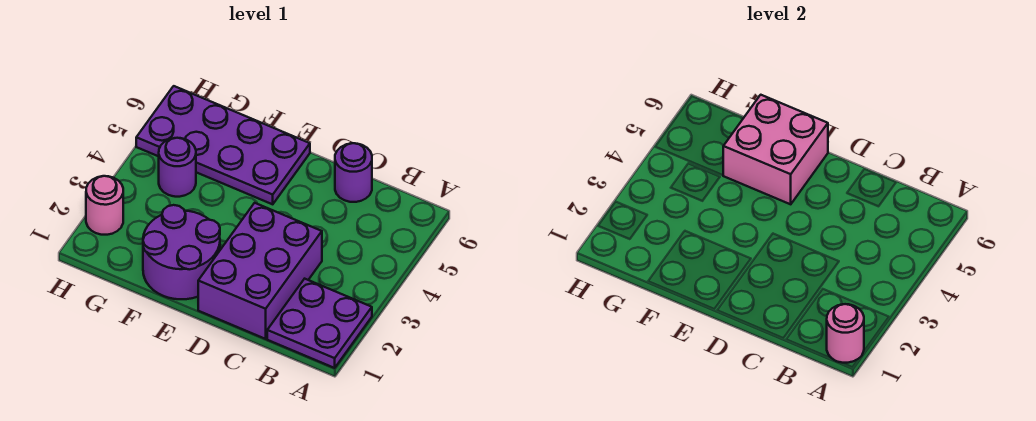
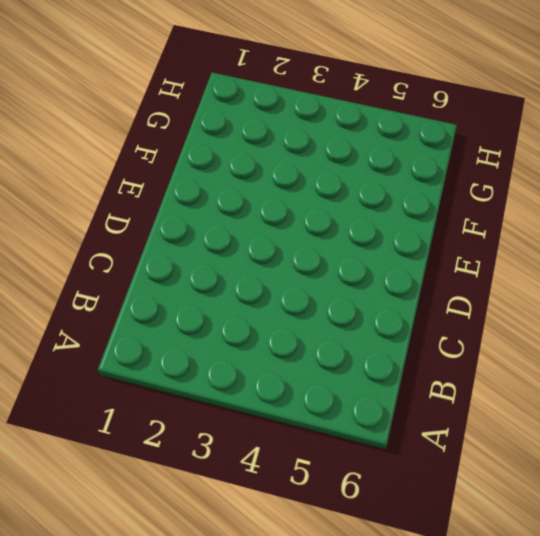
none -> purple 2x2 plate [267,279,372,368]
none -> purple 2x3 brick [198,203,322,339]

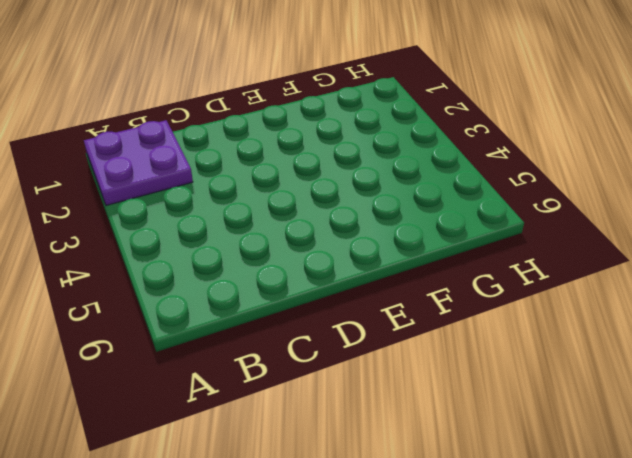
none -> purple 2x3 brick [198,203,322,339]
none -> purple 1x1 round brick [335,143,372,202]

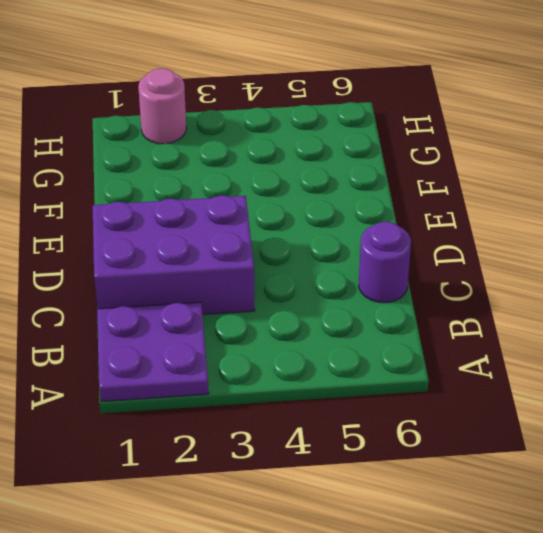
none -> purple 2x2 round brick [143,205,220,299]
none -> purple 2x4 plate [136,86,310,204]

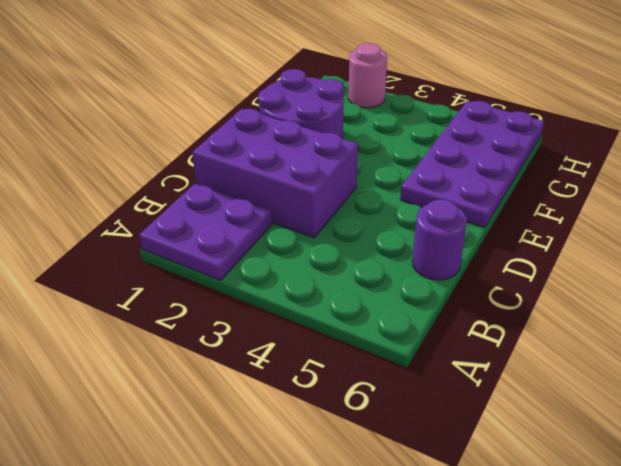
none -> purple 1x1 round brick [159,138,196,197]
none -> pink 1x1 round brick [827,304,864,363]

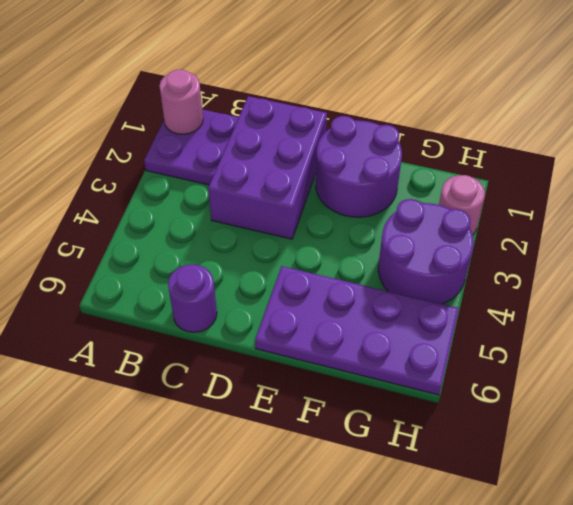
purple 2x2 round brick [378,199,474,304] -> purple 1x1 round brick [159,138,196,197]
none -> pink 2x2 brick [723,95,828,204]

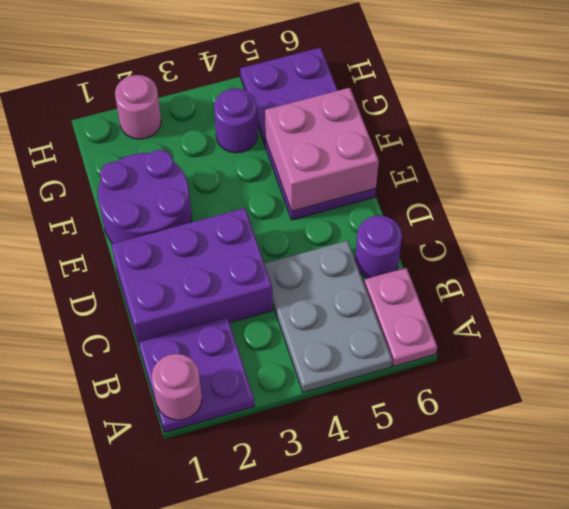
grey 2x3 plate [264,241,392,393] -> none
pink 1x2 plate [364,268,437,367] -> none

